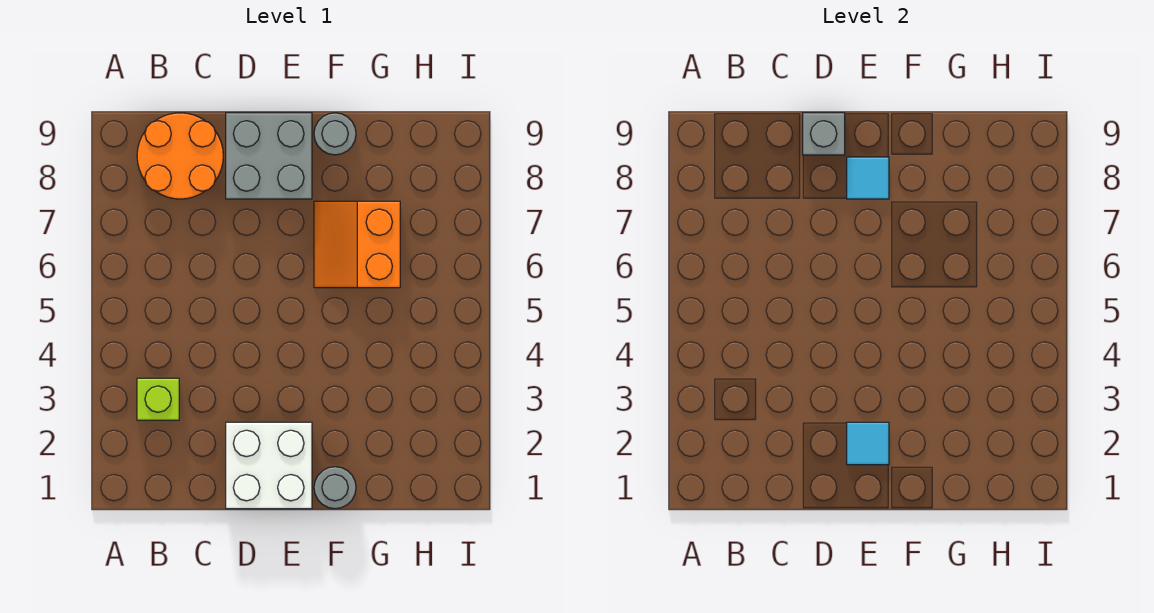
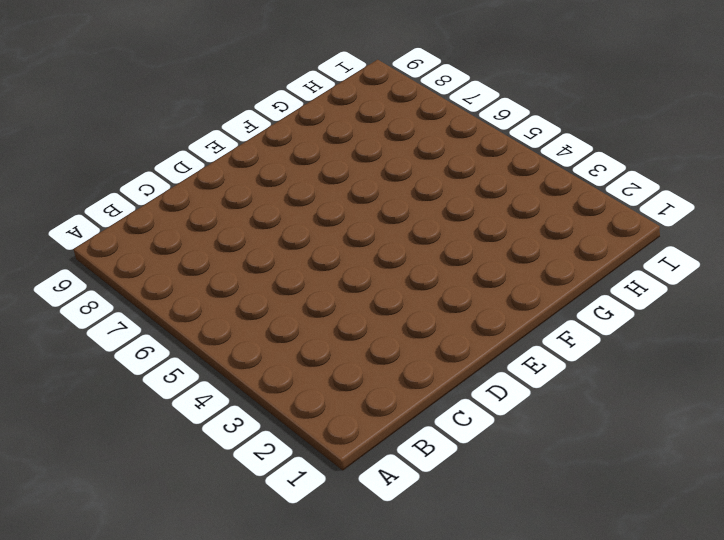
none -> lime 1x1 brick [137,378,179,420]
none -> orange 2x2 round brick [137,113,223,199]

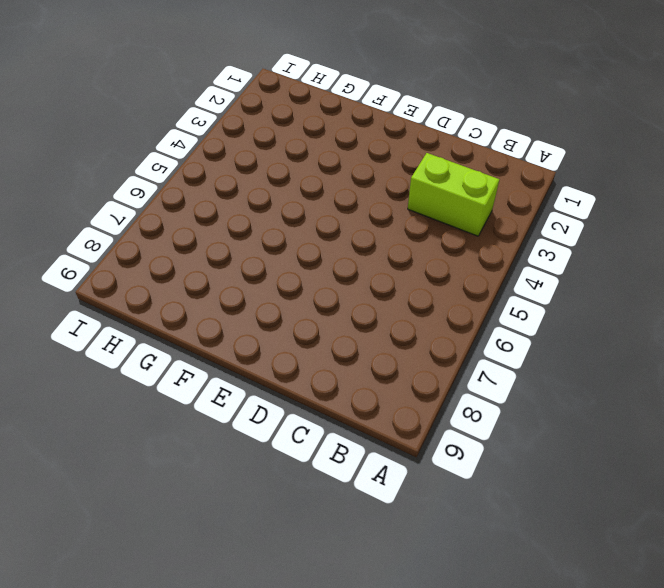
lime 1x2 brick [408,153,499,236] -> lime 1x1 brick [137,378,179,420]
none -> orange 2x2 round brick [137,113,223,199]
none -> white 2x2 brick [226,422,312,509]

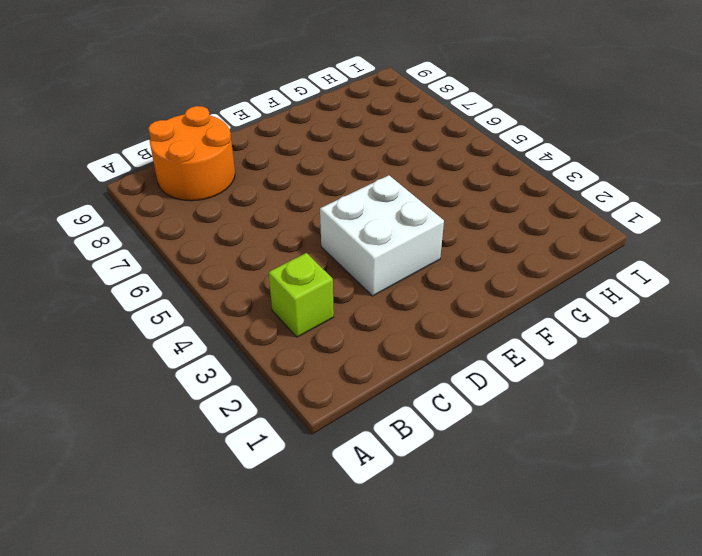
white 2x2 brick [320,175,444,296] -> white 2x2 brick moved to [226,422,312,509]
none -> grey 2x2 brick [226,113,312,199]
none -> grey 1x1 round brick [314,467,356,509]

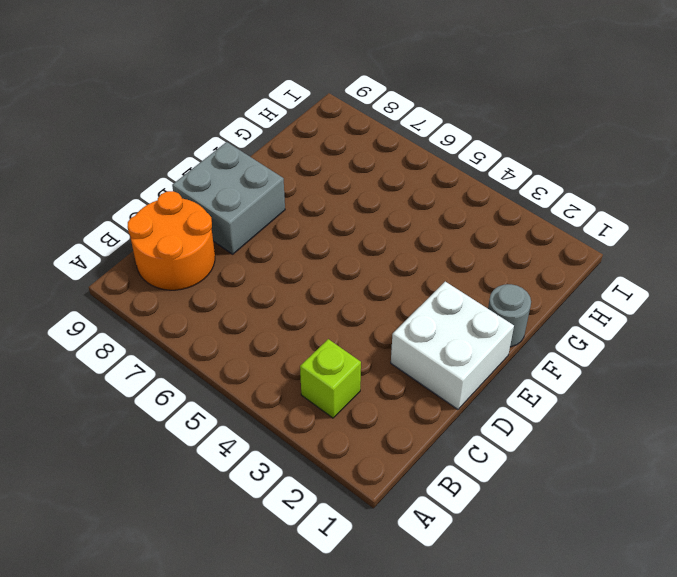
none -> orange 2x2 slope [314,201,400,288]
none -> grey 1x1 round brick [314,113,356,155]

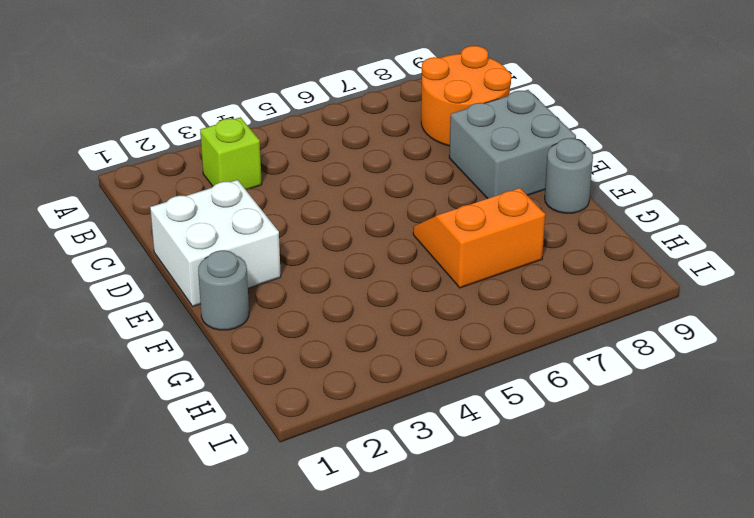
none -> grey 1x1 brick [803,113,845,155]
none -> cyan 1x1 tile [847,422,889,465]

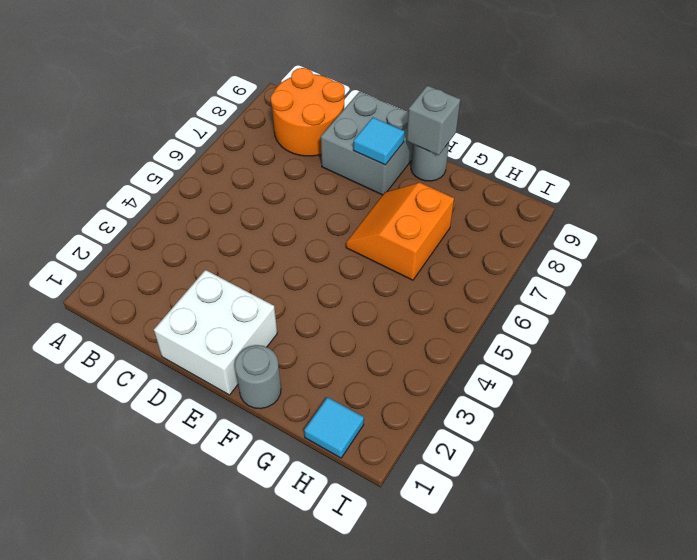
grey 1x1 brick [407,85,460,155] -> grey 1x1 brick moved to [803,113,845,155]
cyan 1x1 tile [304,397,364,458] -> cyan 1x1 tile moved to [847,422,889,465]
none -> lime 1x1 brick [137,378,179,420]

